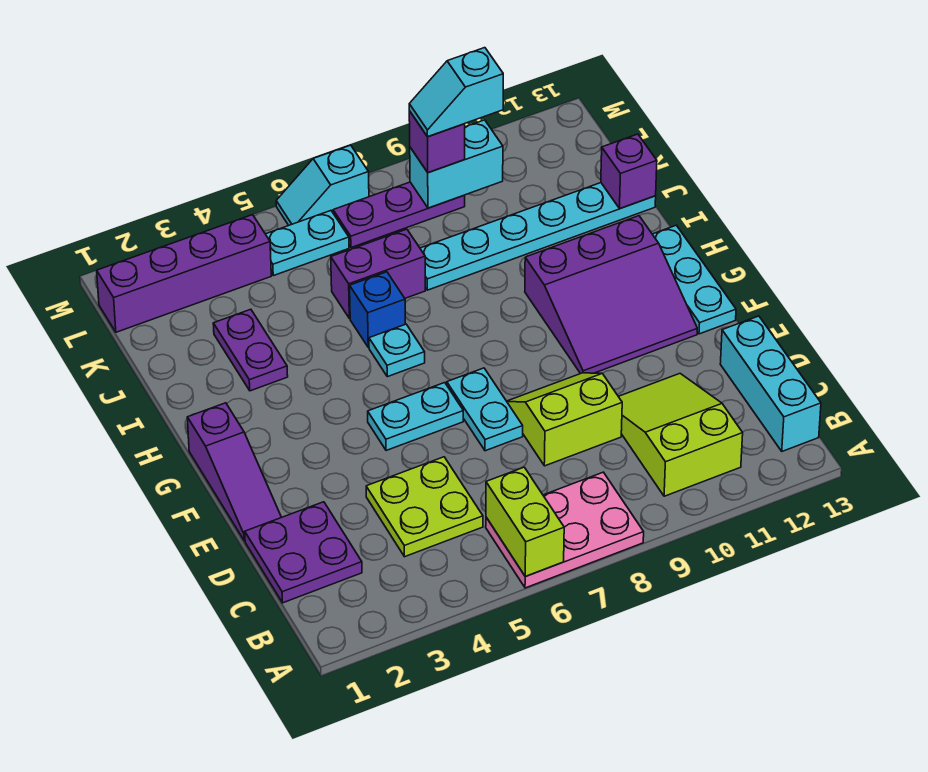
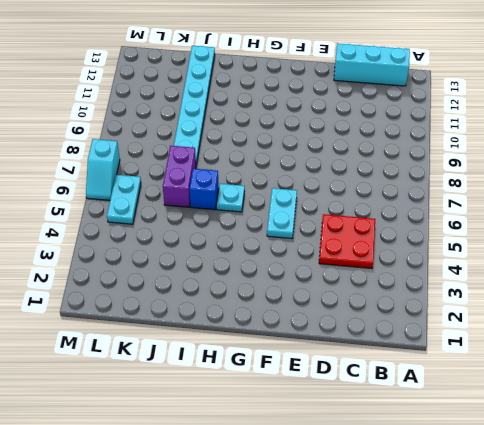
red 2x2 plate [319,214,375,269] -> lime 2x2 plate [366,457,483,557]
none -> pink 2x3 plate [486,472,644,588]
none -> lime 2x3 slope [618,374,743,496]
none -> purple 2x2 plate [245,502,362,603]

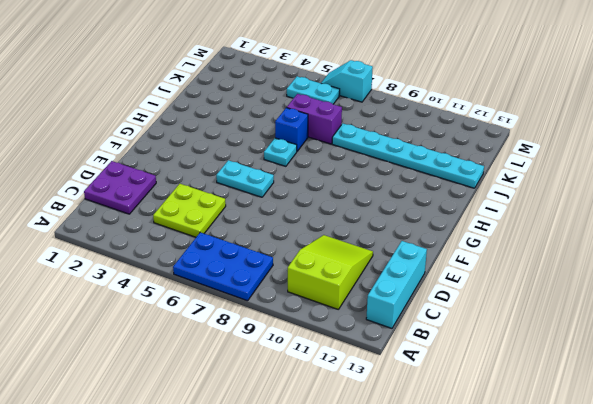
blue 2x3 plate [173,232,273,301] -> pink 2x3 plate [486,472,644,588]
none -> lime 2x2 slope [507,373,622,466]
none -> purple 1x3 slope [187,403,281,541]
none -> cyan 1x2 plate [447,368,523,451]

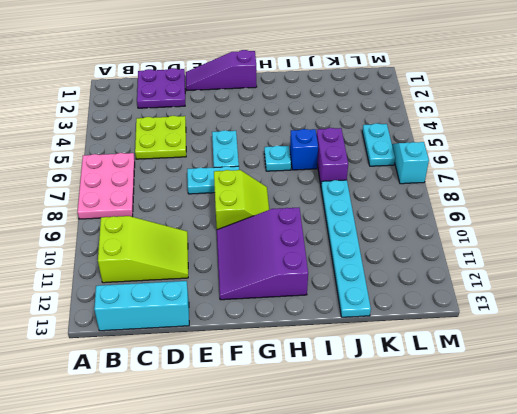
lime 2x2 slope [214,170,269,230] -> lime 2x2 slope moved to [507,373,622,466]
none -> cyan 1x3 plate [652,225,736,334]
none -> purple 1x2 plate [213,309,288,391]
none -> purple 1x4 brick [97,215,271,332]

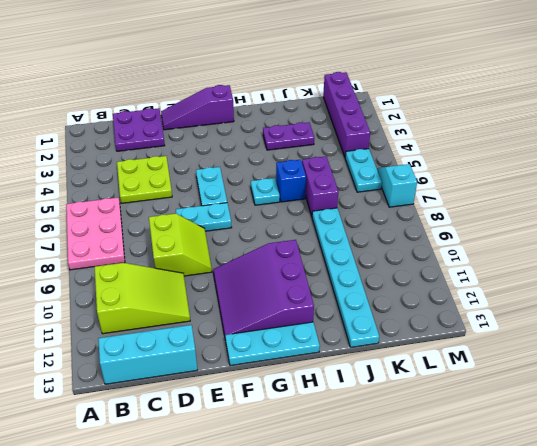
none -> purple 1x3 plate [333,182,465,248]
none -> lime 1x2 brick [486,467,564,576]
none -> purple 1x1 brick [601,134,657,208]

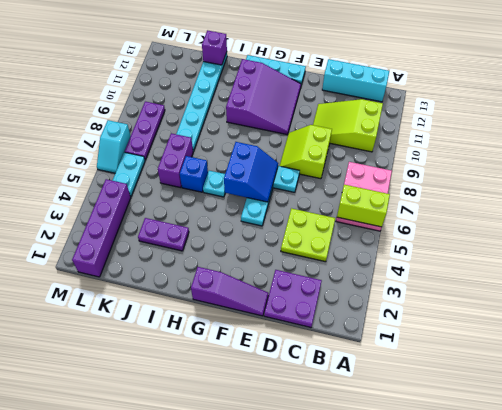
blue 2x2 slope [224,142,278,202] -> none
none -> cyan 1x2 brick [410,120,503,208]
none -> purple 1x1 brick [409,111,465,173]
none -> cyan 1x2 slope [409,48,503,137]

